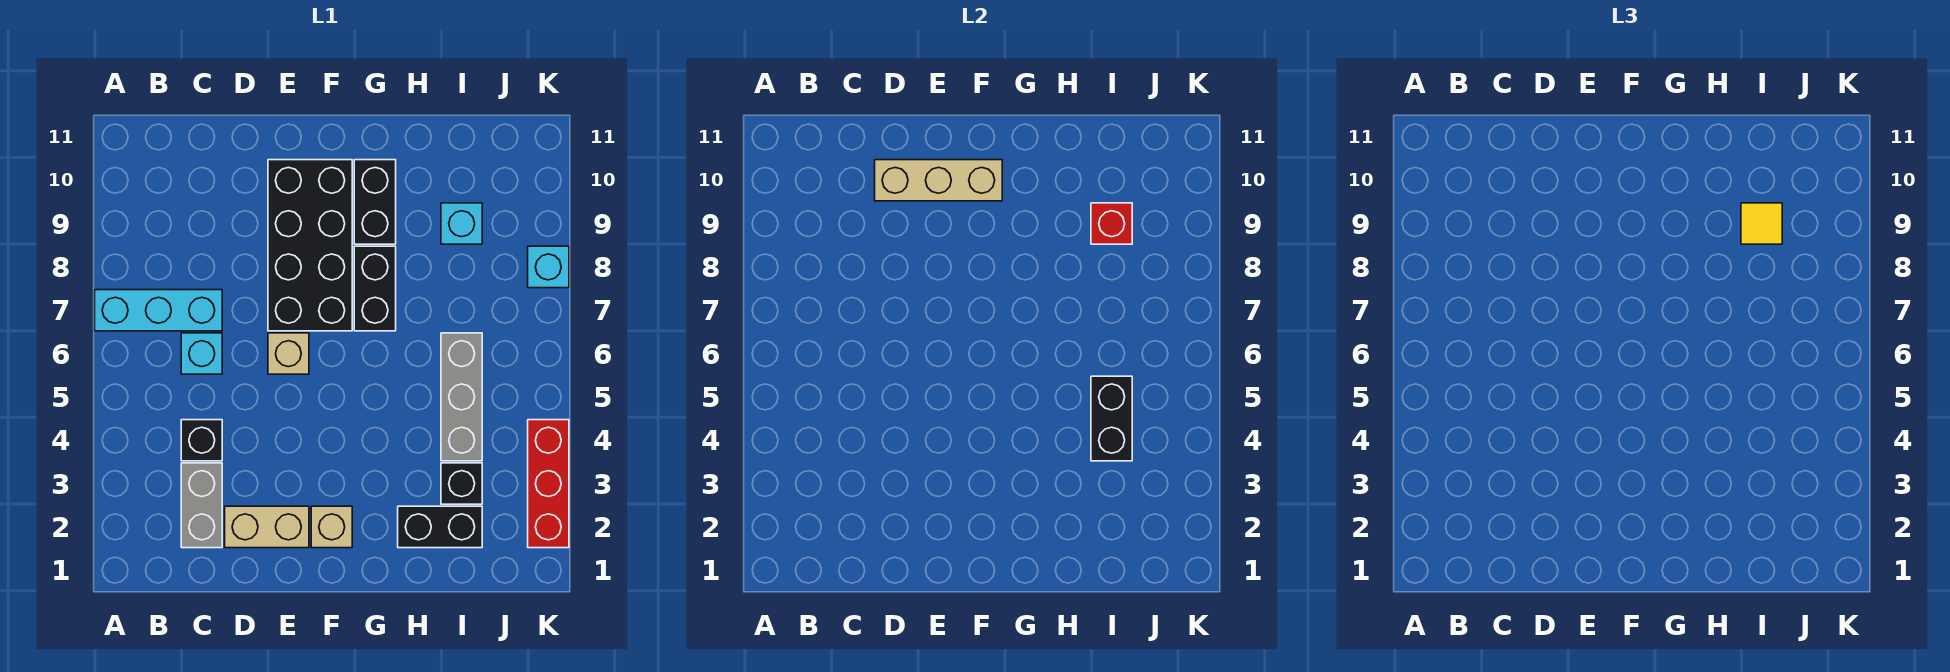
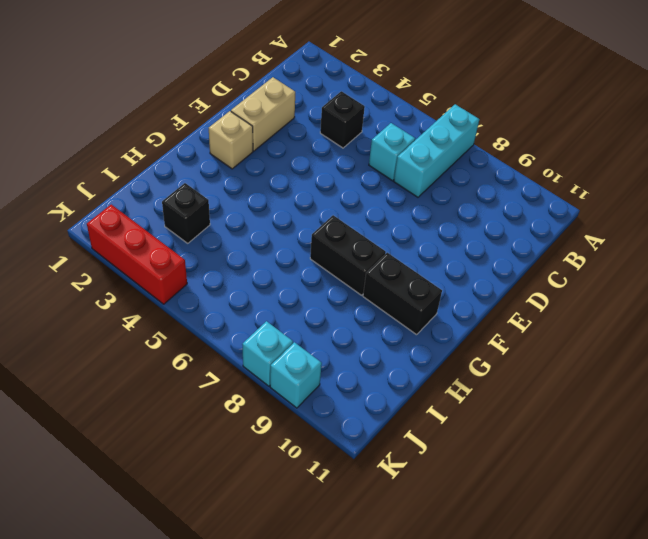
cyan 1x1 brick [270,342,322,408] -> cyan 1x1 brick moved to [441,203,482,244]
none -> grey 1x2 brick [181,463,222,548]
none -> tan 1x1 brick [268,333,309,374]
none -> black 2x4 brick [268,160,352,331]

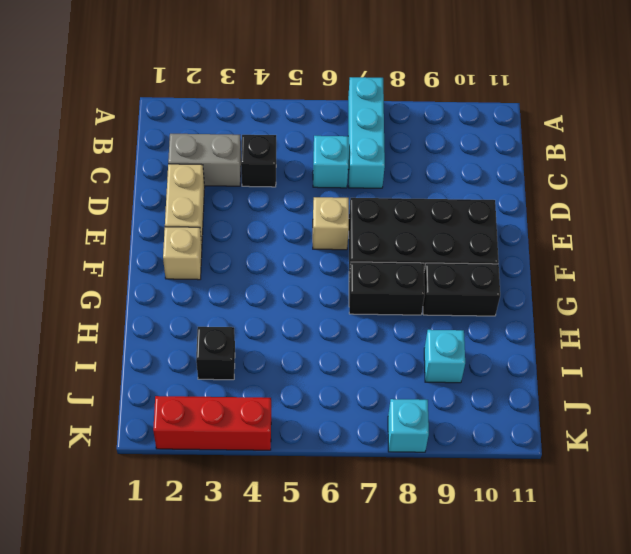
none -> black 1x2 brick [398,506,482,548]
none -> grey 1x3 brick [441,333,482,461]
none -> tan 1x3 brick [875,160,1002,201]

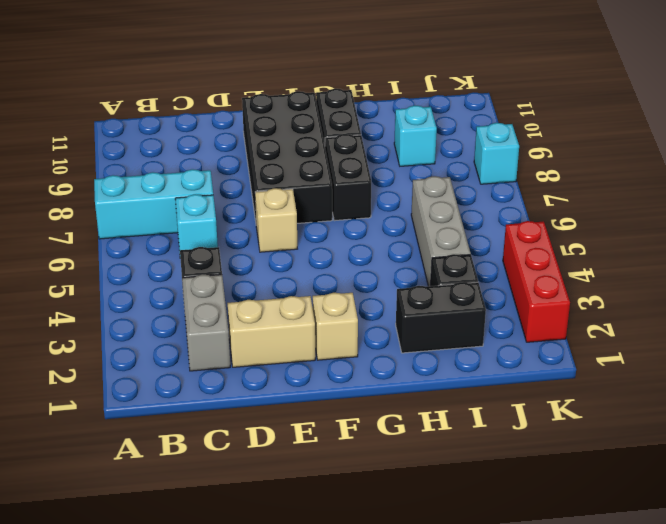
none -> tan 1x3 brick [875,160,1002,201]
none -> black 1x2 brick [1091,376,1132,461]
none -> red 1x1 brick [1091,203,1132,244]

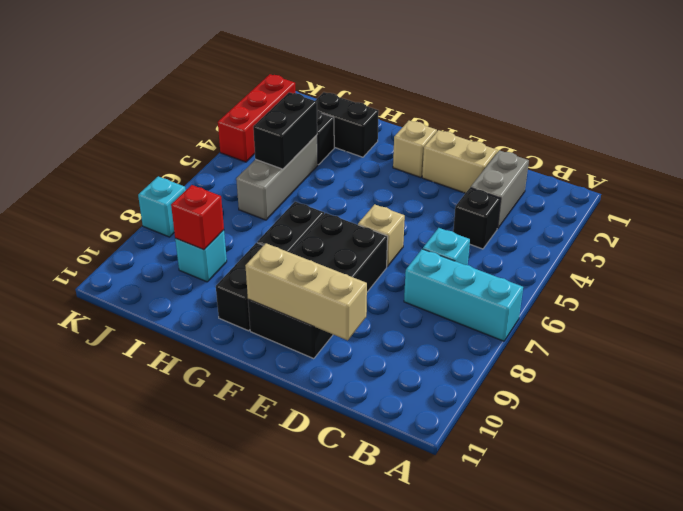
none -> yellow 1x1 tile [1741,203,1782,244]

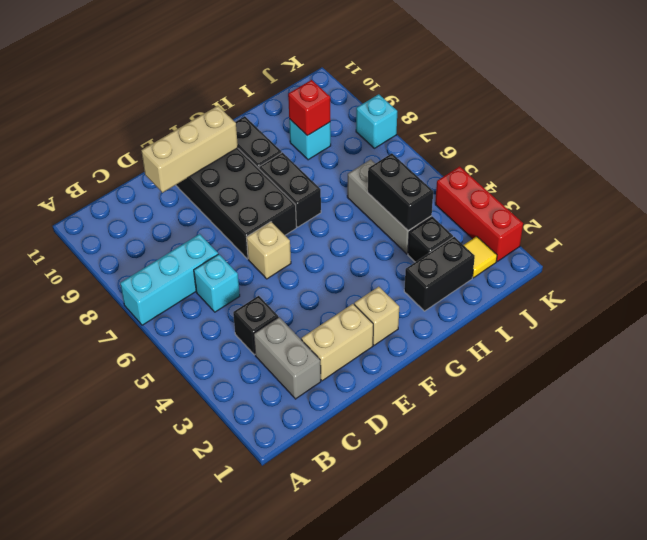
yellow 1x1 tile [464,236,497,278] -> yellow 1x1 tile moved to [1741,203,1782,244]

